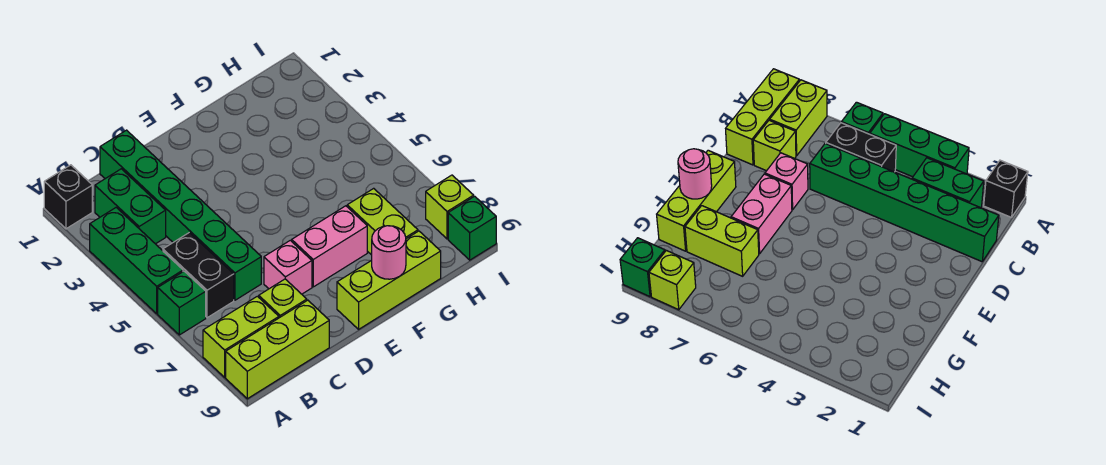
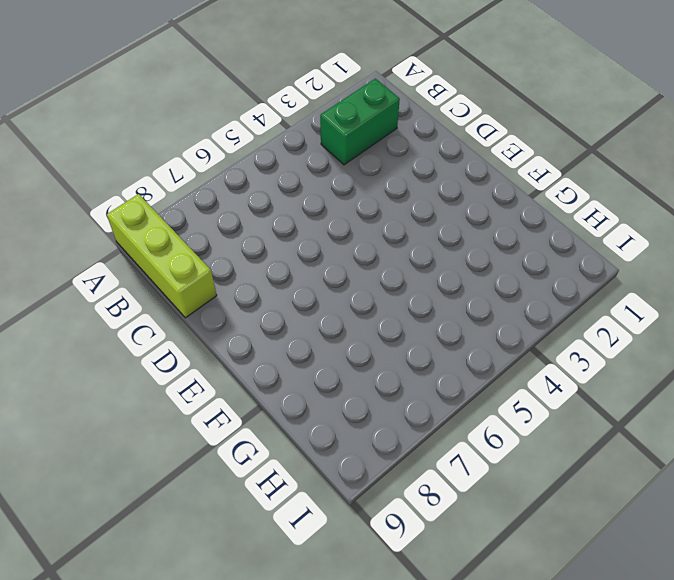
none -> black 1x1 brick [44,165,92,229]
none -> green 1x3 brick [90,208,183,314]
none -> green 1x1 brick [158,271,206,335]

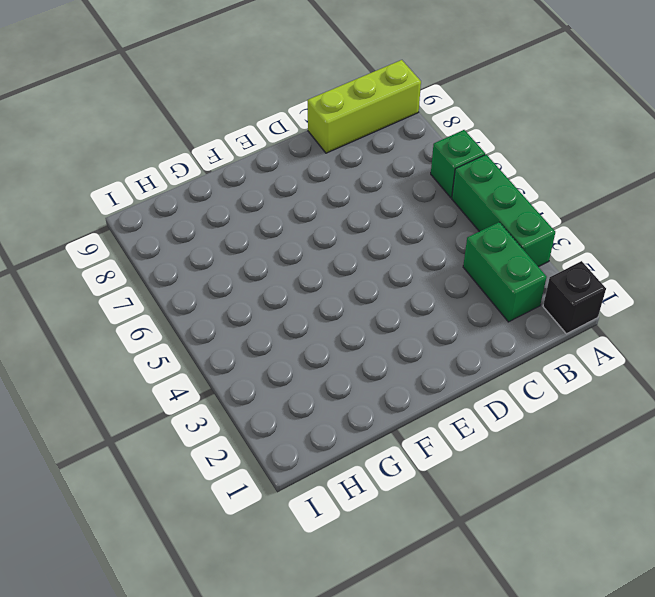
none -> lime 1x2 brick [203,296,279,377]
none -> black 1x2 brick [163,233,234,318]
none -> green 1x6 brick [100,130,261,300]

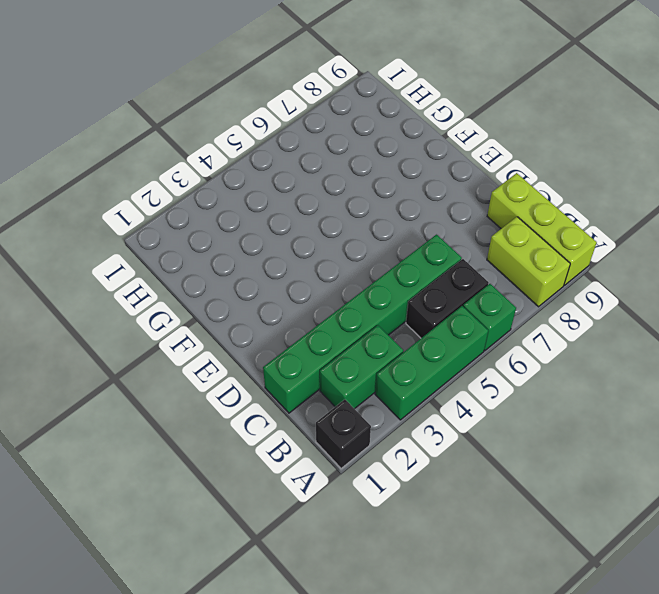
none -> lime 1x1 brick [259,279,307,318]
none -> pink 1x1 brick [264,240,312,294]
none -> pink 1x2 brick [292,206,367,287]

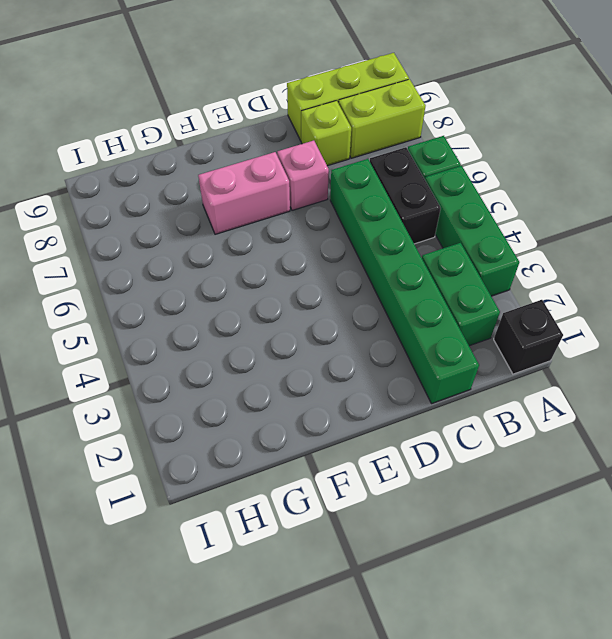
none -> lime 1x3 brick [337,231,441,329]
none -> lime 1x2 brick [347,188,418,255]
none -> lime 1x1 brick [426,175,474,239]

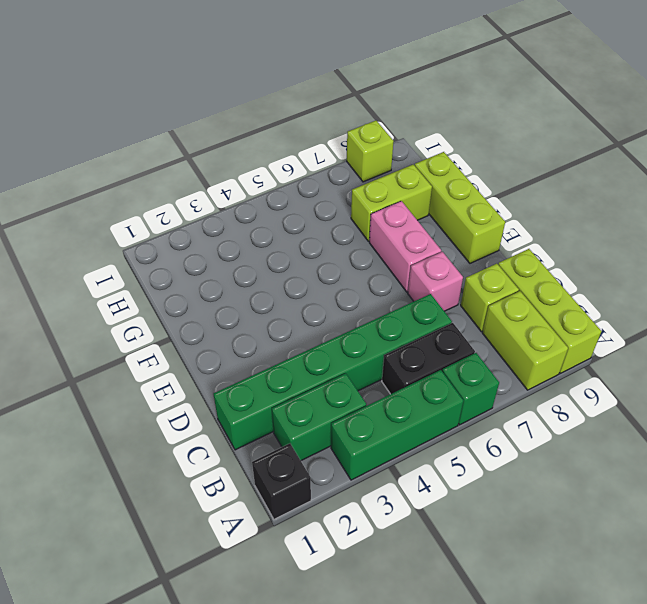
none -> green 1x1 brick [448,196,496,260]
none -> pink 1x1 round brick [372,226,406,279]

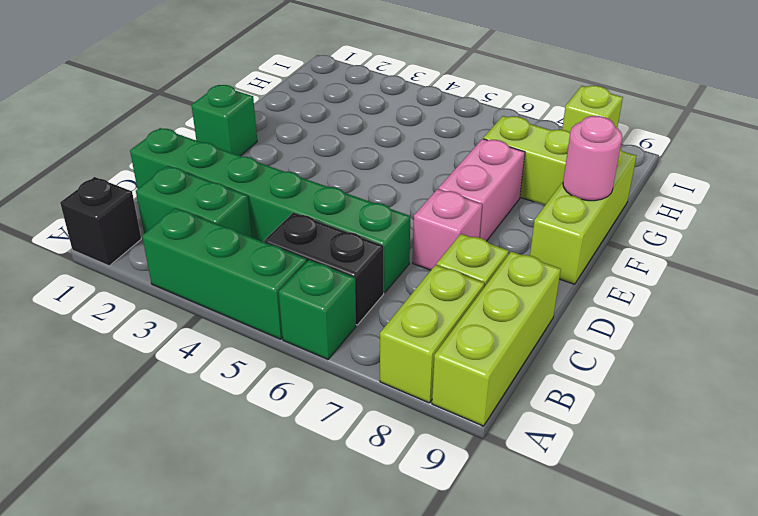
green 1x1 brick [191,85,257,156] -> green 1x1 brick moved to [448,196,496,260]

